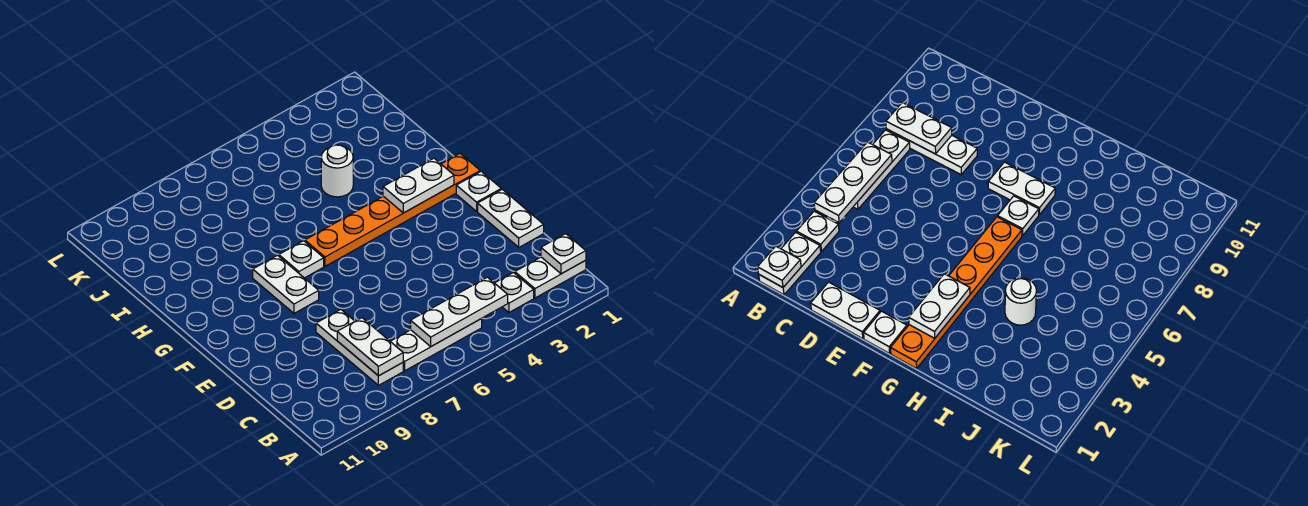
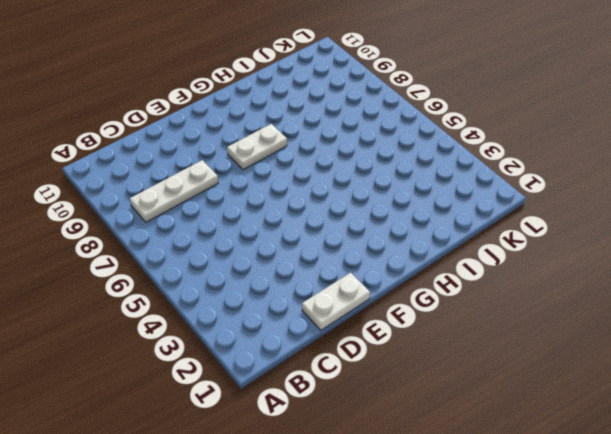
none -> white 1x2 plate [515,257,586,298]
none -> white 1x1 plate [495,273,534,312]
none -> white 1x3 plate [390,319,482,371]

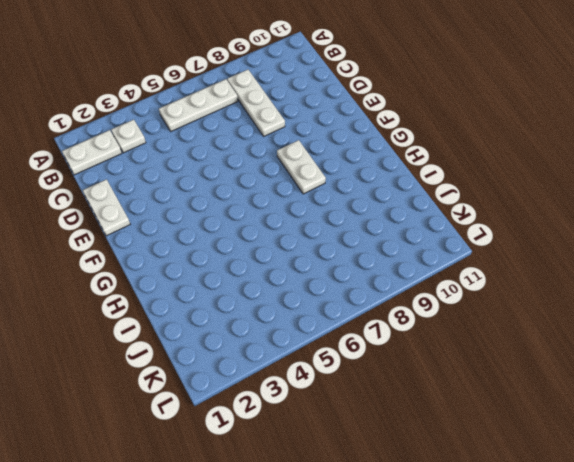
none -> white 1x1 plate [456,171,501,211]
none -> orange 1x6 plate [305,154,480,266]
none -> white 1x1 plate [279,241,324,278]

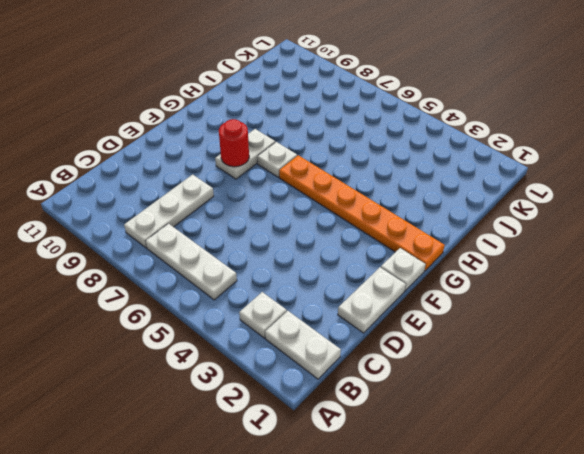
red 1x1 round brick [219,119,249,167] -> none
none -> white 1x1 round brick [321,145,353,197]
none -> white 1x1 plate [541,234,586,274]
none -> white 1x3 plate [411,277,508,346]

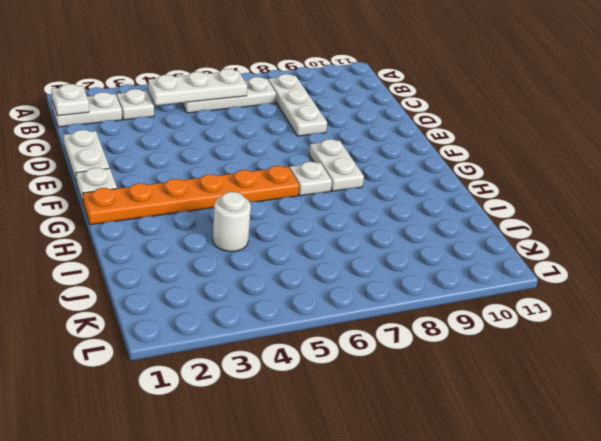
none -> white 1x2 plate [337,318,403,376]
none -> white 1x2 plate [383,158,454,213]

